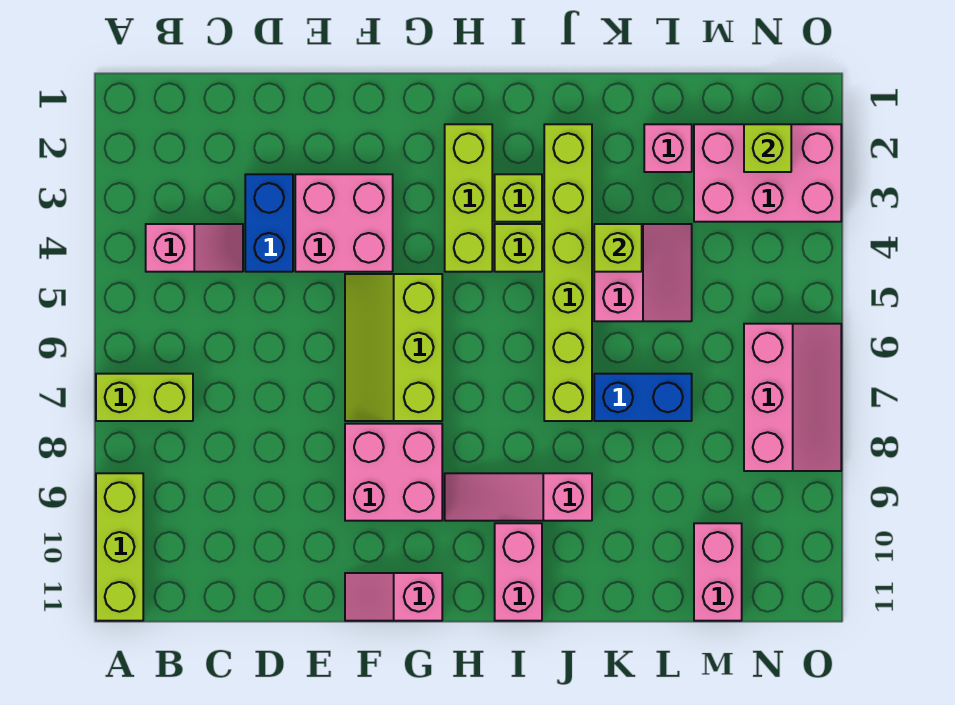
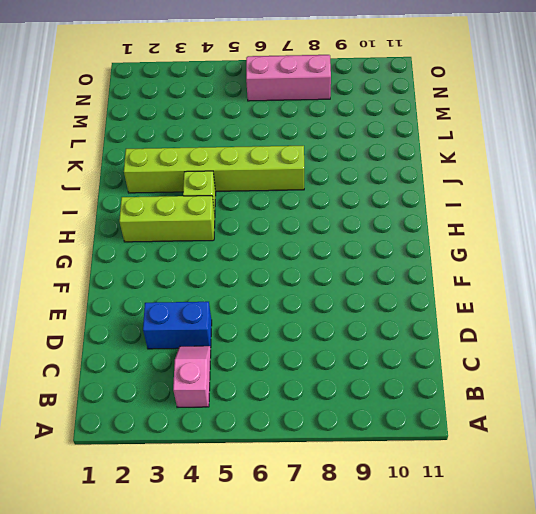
none -> lime 1x2 brick [96,374,193,421]
none -> lime 1x3 brick [96,473,143,621]
none -> pink 2x2 brick [295,174,393,272]

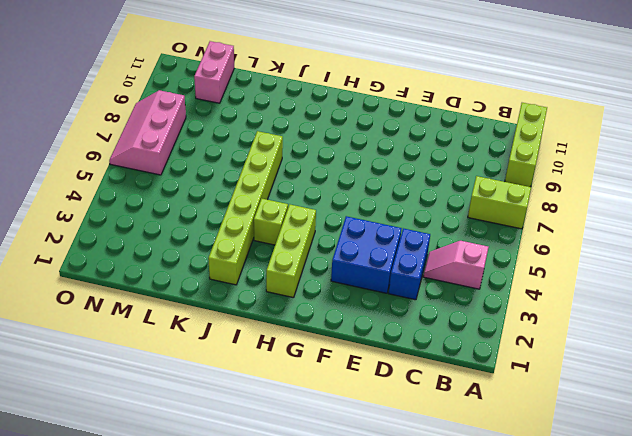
blue 2x2 brick [331,216,402,293] -> pink 2x2 brick [295,174,393,272]
none -> lime 2x3 slope [345,274,442,421]
none -> pink 2x2 brick [345,424,442,521]
none -> pink 1x2 slope [345,573,442,621]

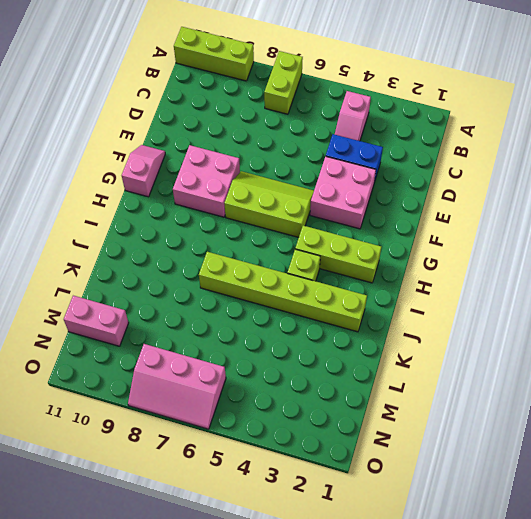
none -> pink 1x3 slope [445,473,592,521]
none -> lime 1x1 brick [495,174,542,222]
none -> pink 1x2 brick [495,523,542,621]

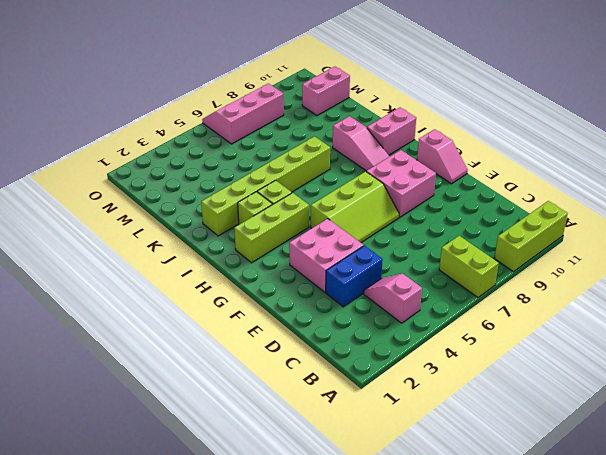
none -> pink 2x2 slope [594,224,692,321]
none -> blue 1x2 brick [594,374,692,421]
none -> pink 1x1 brick [644,124,692,172]

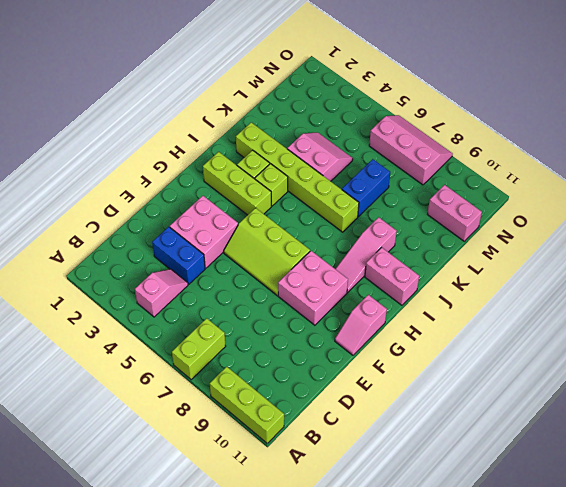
none -> pink 1x1 brick [644,124,692,172]
none -> pink 2x3 brick [694,124,841,222]
none -> lime 1x1 brick [594,224,642,272]

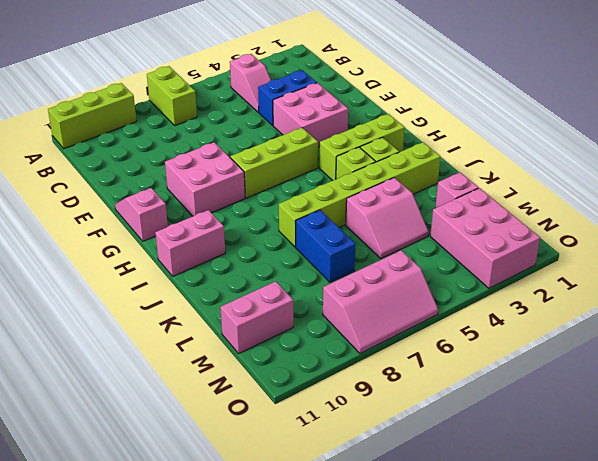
none -> pink 1x3 slope [445,473,592,521]
none -> lime 1x1 brick [594,224,642,272]
none -> lime 1x1 brick [744,124,791,172]

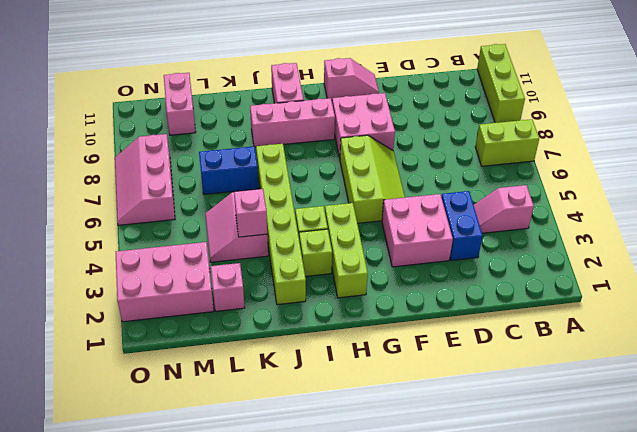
pink 1x3 brick [250,98,335,147] -> pink 1x3 slope [445,473,592,521]
pink 1x1 brick [234,189,267,237] -> lime 1x1 brick [594,224,642,272]
none -> lime 1x1 brick [744,124,791,172]

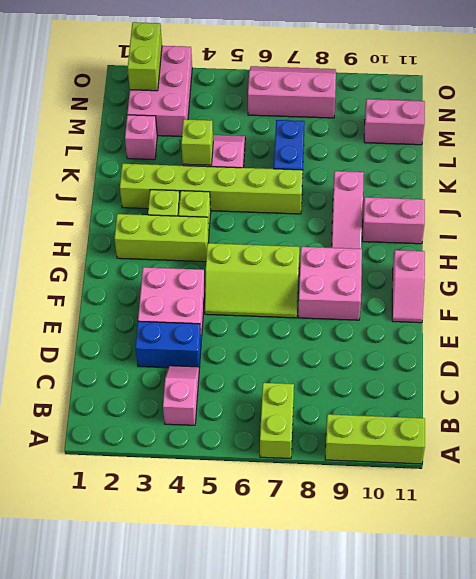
lime 1x2 brick [128,22,162,91] -> lime 1x1 brick [744,124,791,172]

